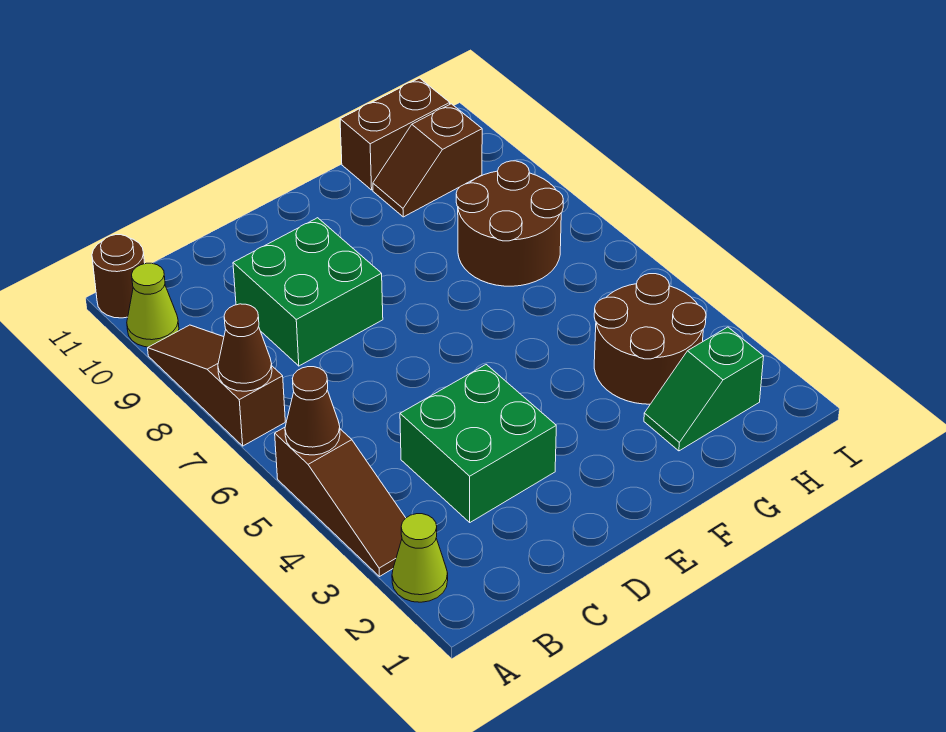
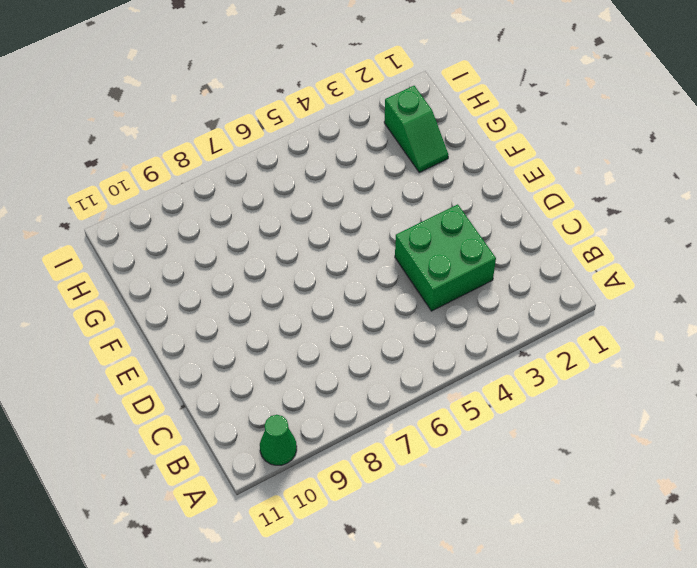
green 1x1 cone [260,415,297,465] -> lime 1x1 cone [127,263,179,347]
none -> lime 1x1 cone [392,514,448,602]
none -> brown 1x3 slope [275,427,406,577]
none -> brown 1x3 slope [148,325,285,446]

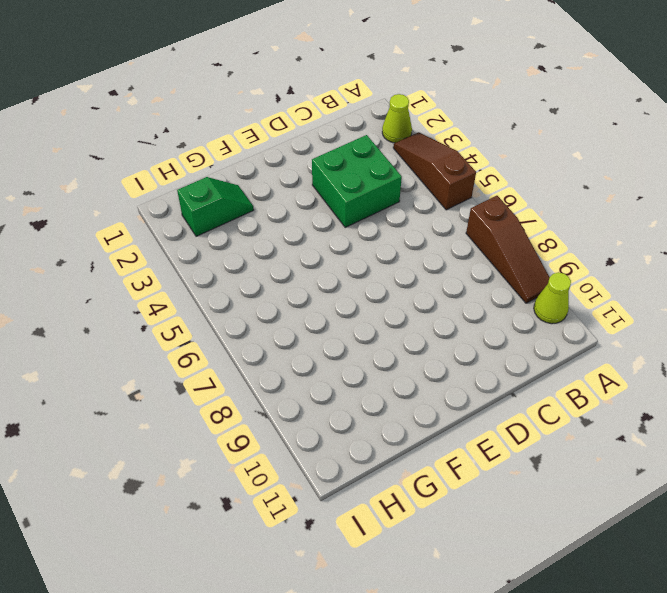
none -> brown 1x1 round brick [92,235,145,318]
none -> green 2x2 brick [233,218,383,366]
none -> brown 2x2 round brick [594,274,706,404]

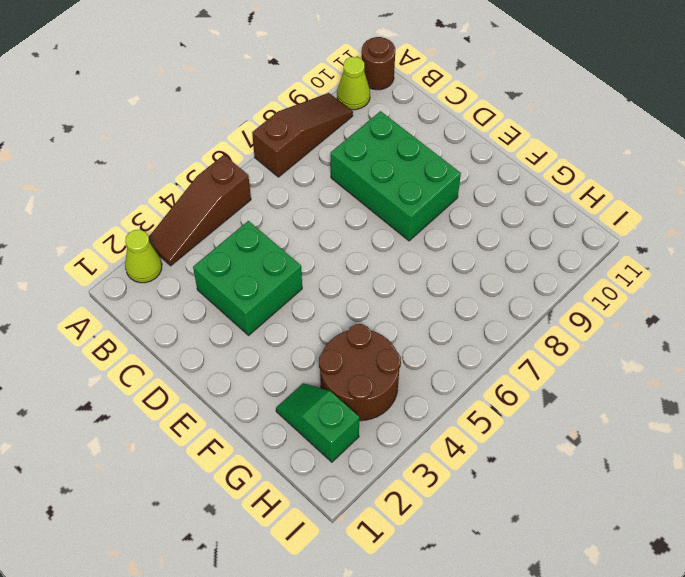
green 2x3 brick [331,111,461,241] -> green 2x2 brick [233,218,383,366]
none -> brown 2x2 round brick [456,161,563,286]
none -> brown 1x2 slope [373,104,482,217]
none -> brown 1x2 brick [340,78,450,190]

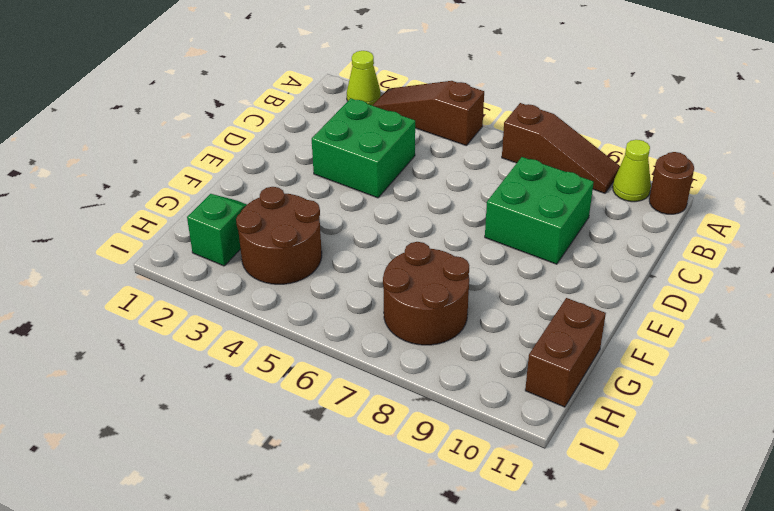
none -> brown 1x2 slope [373,104,482,217]
none -> brown 1x1 cone [285,367,340,455]
none -> brown 1x1 cone [218,304,272,391]

